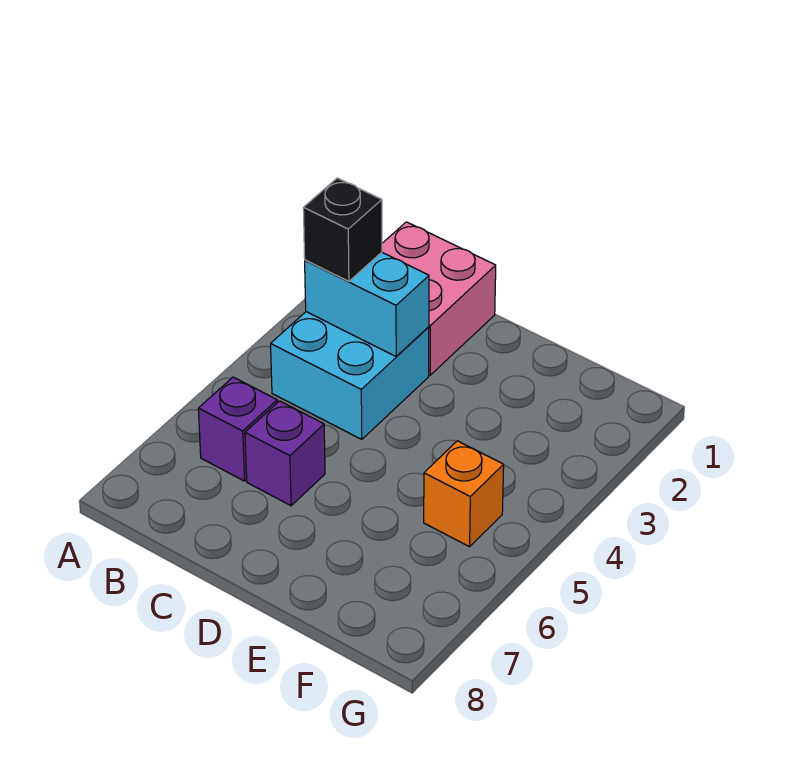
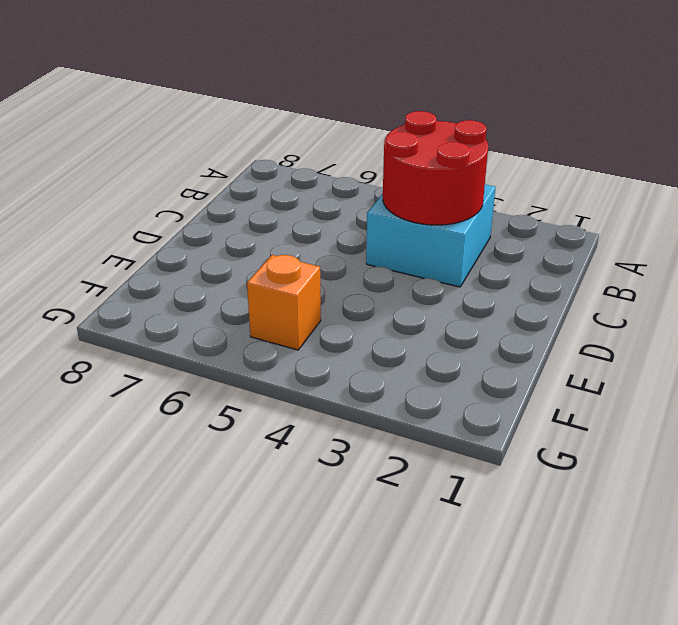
red 2x2 round brick [383,111,488,225] -> cyan 1x2 brick [305,252,429,356]
none -> pink 2x2 brick [382,222,496,375]
none -> purple 1x1 brick [198,377,277,481]

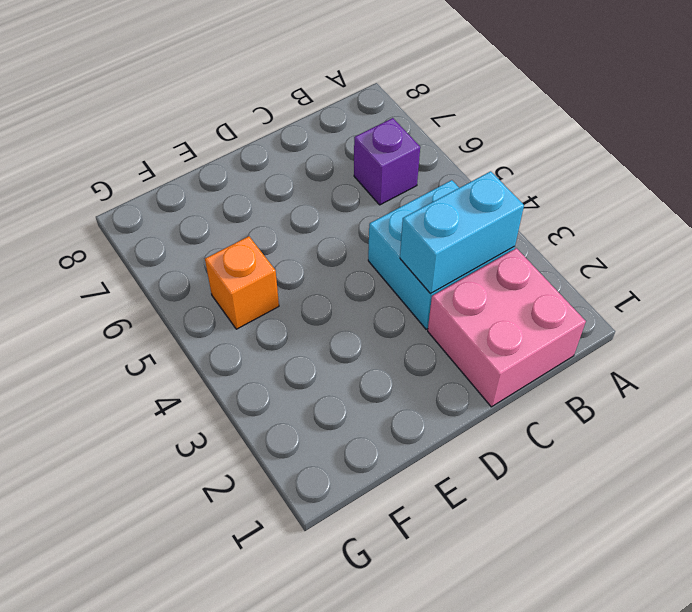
none -> purple 1x1 brick [245,401,325,506]
none -> black 1x1 brick [303,178,382,281]

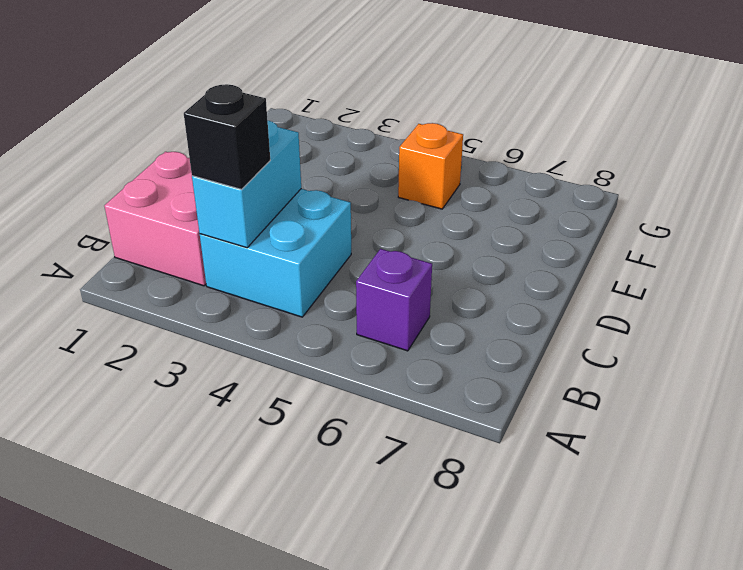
none -> purple 1x1 brick [245,401,325,506]

